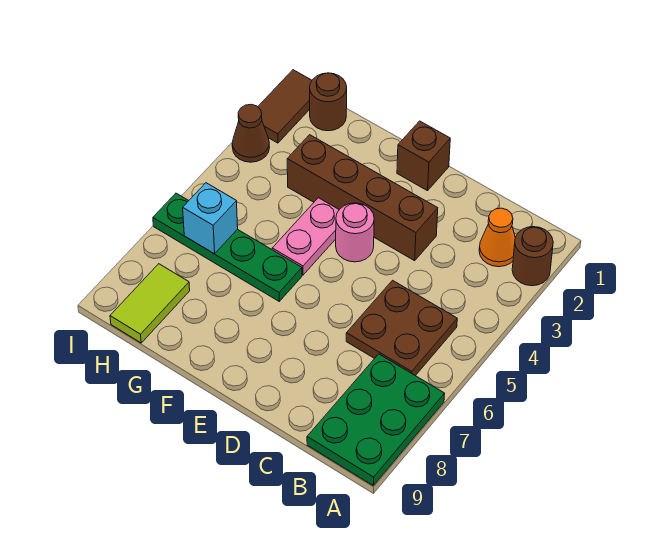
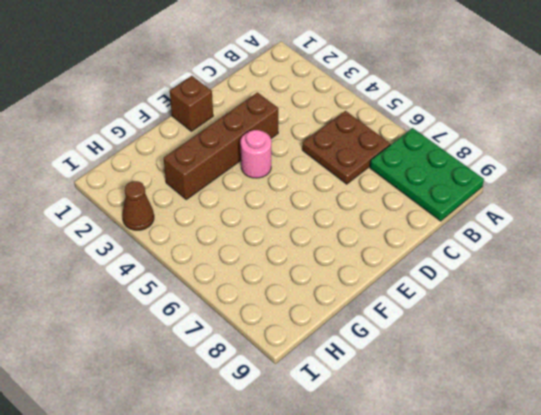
none -> brown 1x1 round brick [512,227,553,286]
none -> orange 1x1 cone [479,208,515,267]
none -> pink 1x2 plate [272,198,339,275]

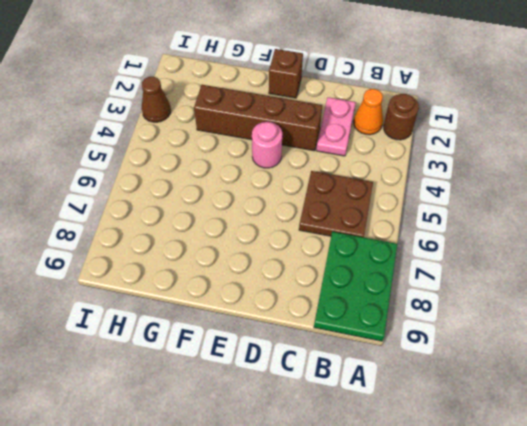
pink 1x2 plate [316,97,356,156] -> pink 1x2 plate moved to [272,198,339,275]
none -> green 1x4 plate [153,193,302,301]
none -> brown 1x1 round brick [310,73,347,131]
none -> lime 1x2 tile [110,264,190,343]

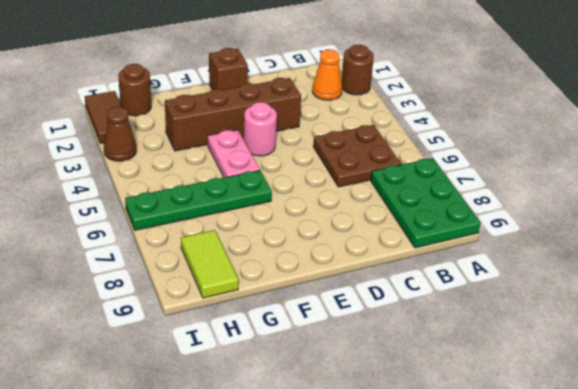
none -> cyan 1x1 brick [183,183,238,254]

